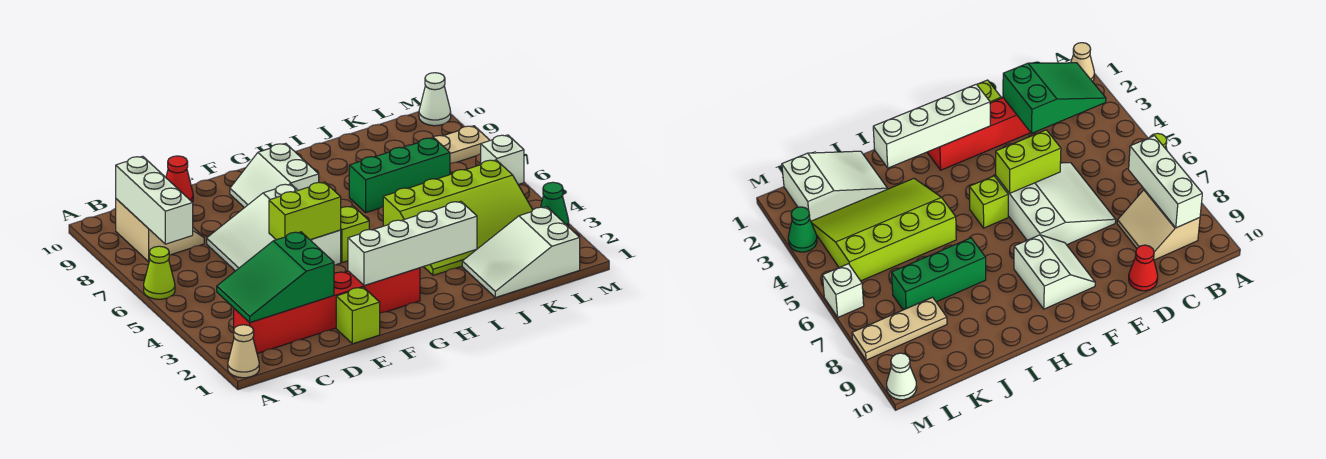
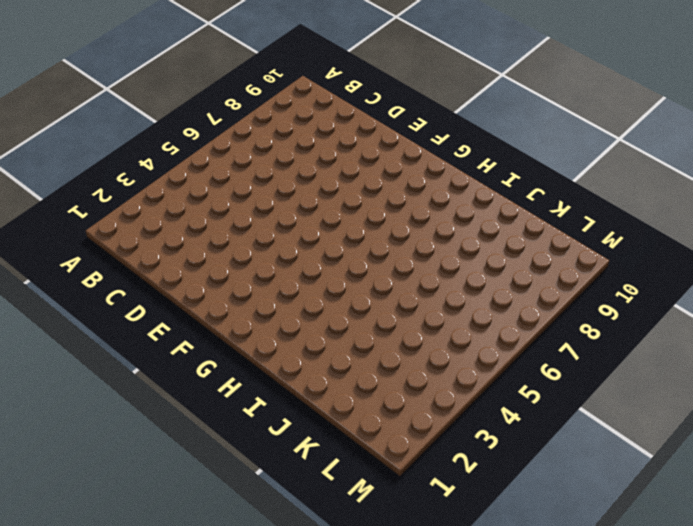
none -> tan 1x1 cone [228,325,259,378]
none -> lime 1x1 cone [144,246,175,299]
none -> red 1x6 brick [234,268,420,353]

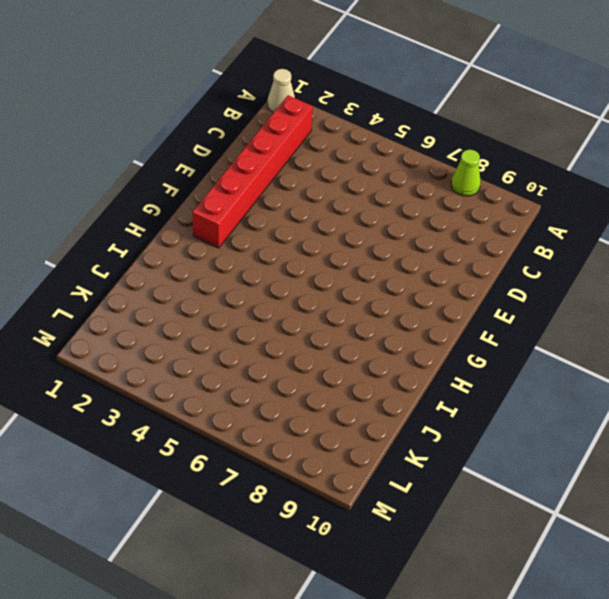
lime 1x1 cone [451,150,481,196] -> lime 1x1 cone moved to [144,246,175,299]
none -> tan 2x2 slope [116,199,204,262]
none -> white 3x3 slope [207,184,341,271]
none -> red 1x1 cone [166,156,193,202]

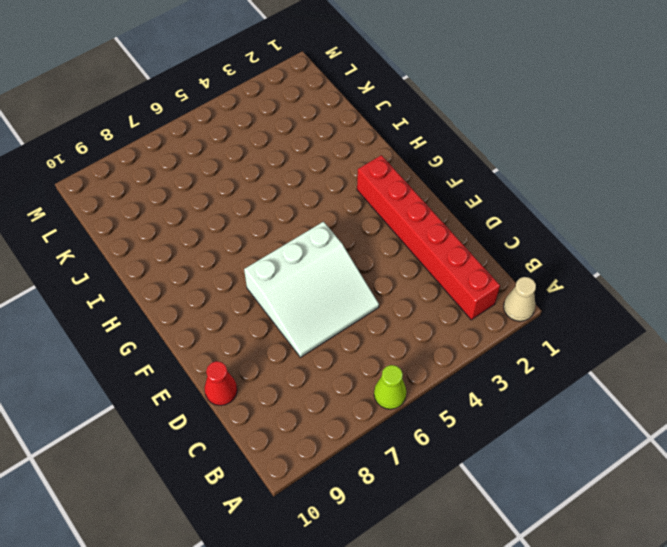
none -> tan 2x2 slope [116,199,204,262]
none -> lime 1x1 brick [336,287,380,344]
none -> white 2x2 slope [230,143,319,208]

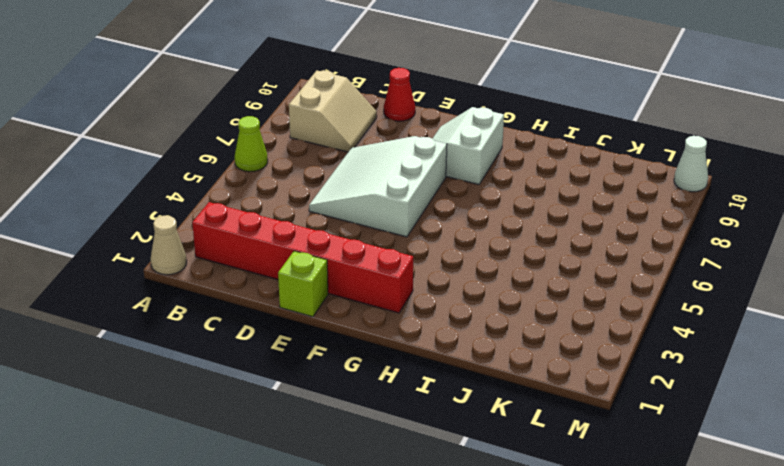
none -> lime 1x1 brick [341,206,369,263]
none -> lime 3x4 slope [383,160,533,275]
none -> green 1x3 brick [349,138,450,213]

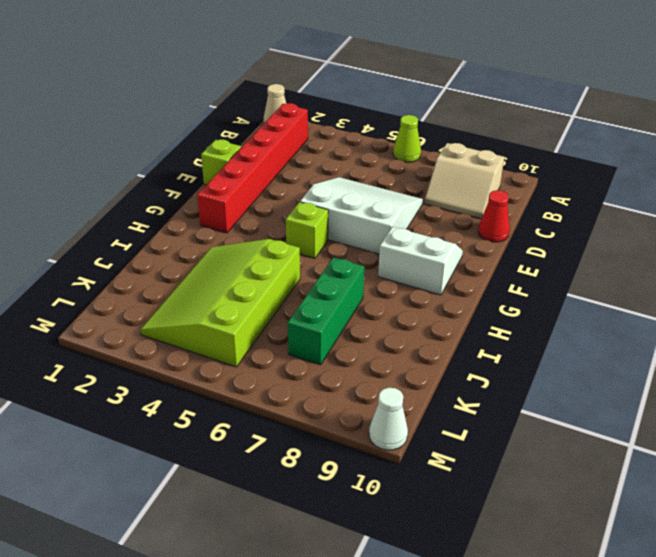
none -> white 2x3 slope [462,207,580,298]
none -> tan 1x3 plate [404,126,490,164]
none -> green 1x1 cone [541,182,569,227]

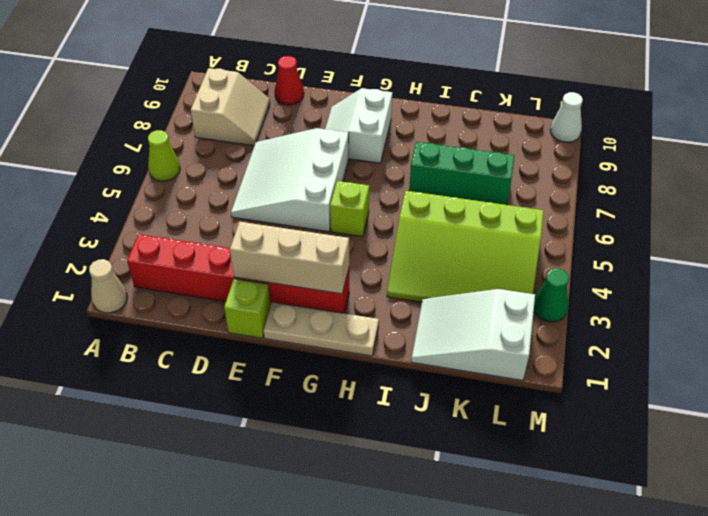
tan 1x3 brick [230,222,349,294] -> white 1x4 brick [348,201,477,286]
tan 1x3 plate [264,302,379,356] -> tan 1x3 plate moved to [404,126,490,164]
none -> white 1x1 brick [481,135,524,184]
none -> green 2x3 slope [217,232,334,323]
none -> white 1x3 brick [116,156,193,244]

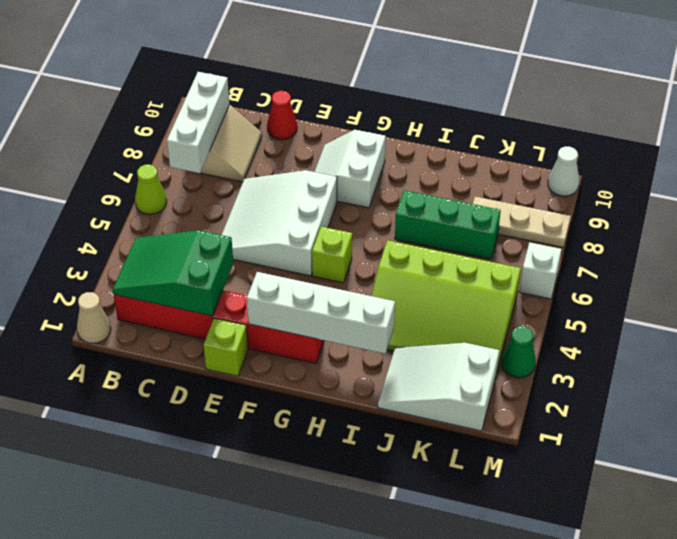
none -> lime 1x2 brick [269,182,341,240]

